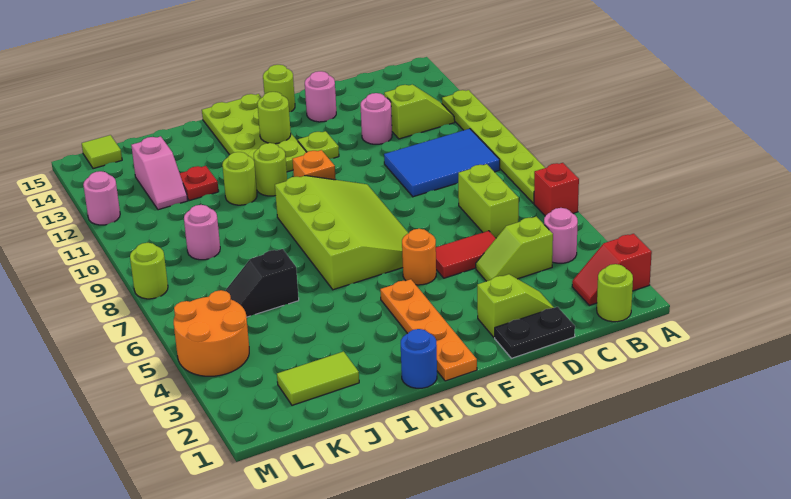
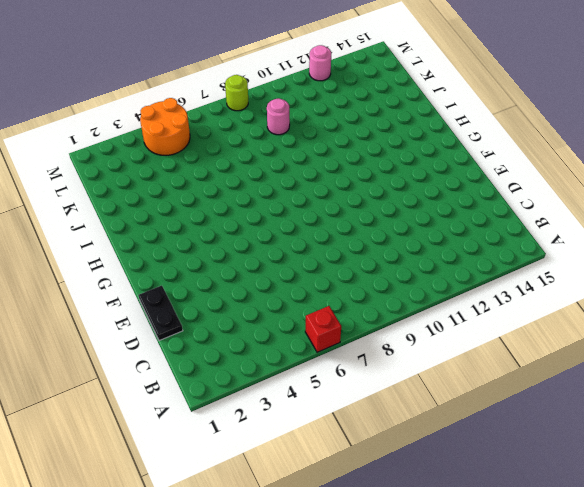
none -> red 1x2 slope [572,234,652,305]
none -> lime 1x6 plate [442,90,545,203]
none -> lime 1x1 round brick [597,264,633,322]
none -> pink 1x1 round brick [544,208,578,263]

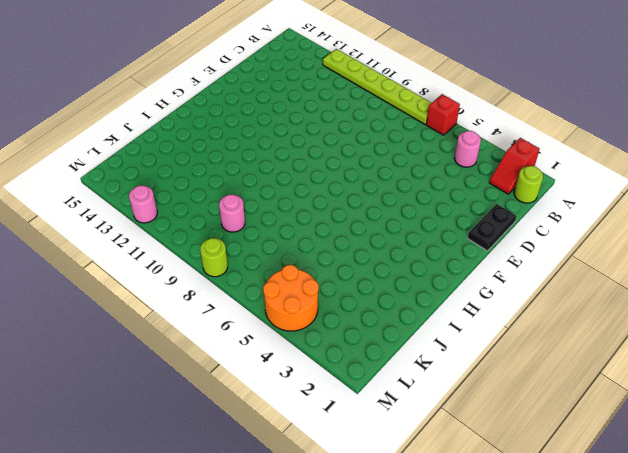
none -> blue 2x3 tile [384,129,500,197]
none -> lime 1x2 slope [384,84,455,139]
none -> lime 1x2 slope [476,216,553,281]
none -> lime 1x2 brick [458,164,519,238]

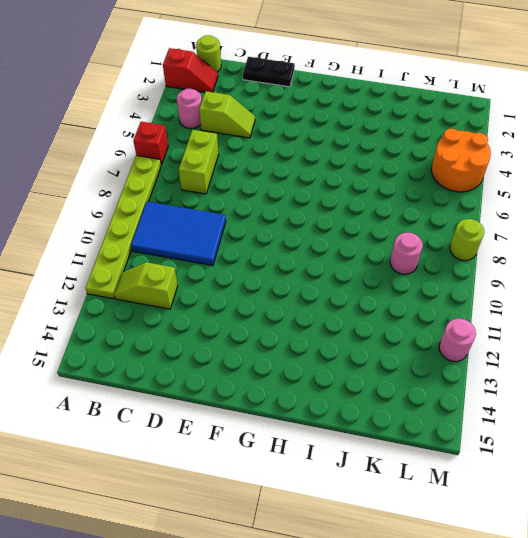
none -> lime 1x2 slope [477,274,554,337]
none -> red 1x2 tile [436,231,496,278]
none -> pink 1x1 round brick [361,93,392,144]
none -> pink 1x1 round brick [305,71,336,122]

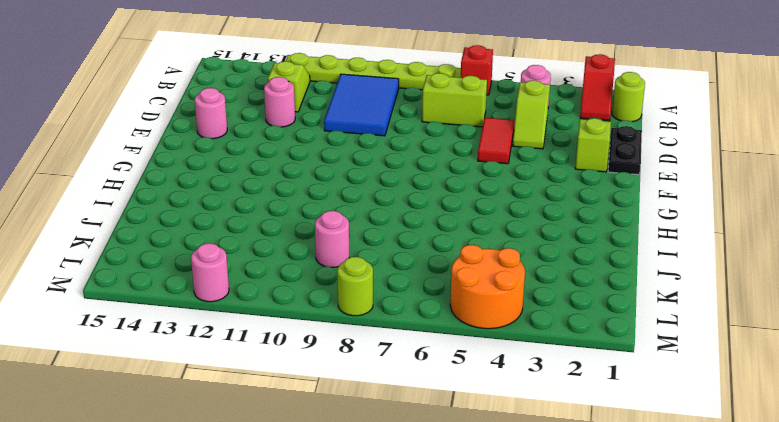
none -> orange 1x1 round brick [402,229,436,285]
none -> lime 3x4 slope [275,176,408,290]
none -> lime 1x1 plate [298,131,339,159]
none -> lime 1x1 round brick [263,65,295,112]

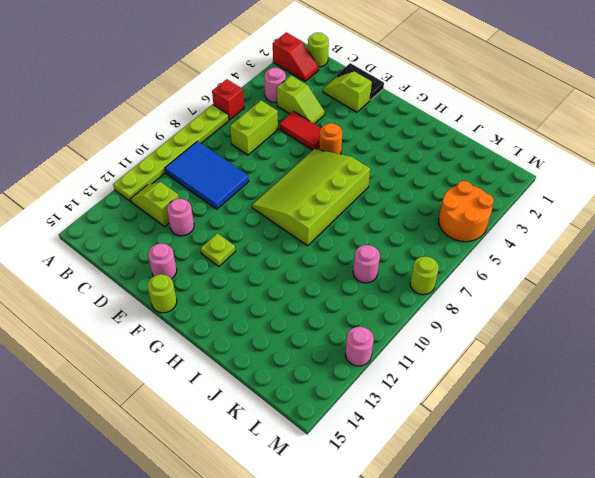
none -> orange 1x4 plate [380,279,477,381]
none -> orange 1x1 brick [292,150,336,180]
none -> lime 2x4 plate [202,94,306,172]
none -> blue 1x1 round brick [401,329,437,388]

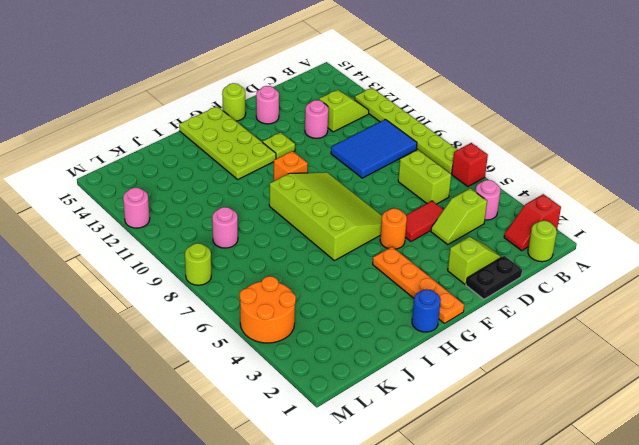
none -> lime 1x1 round brick [253,143,287,196]
none -> lime 1x1 round brick [222,152,257,205]
none -> lime 1x2 tile [277,352,359,405]
none -> black 1x2 slope [225,249,299,317]

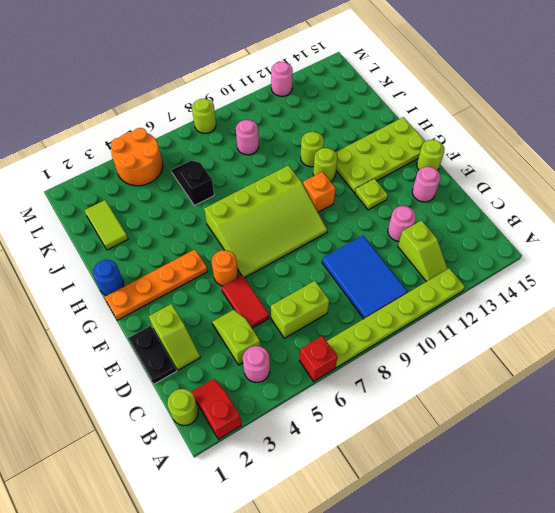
none -> red 1x1 plate [180,166,219,201]
none -> pink 1x2 slope [131,136,188,210]
none -> lime 1x1 tile [82,135,122,169]
none -> lime 1x1 round brick [257,92,291,144]

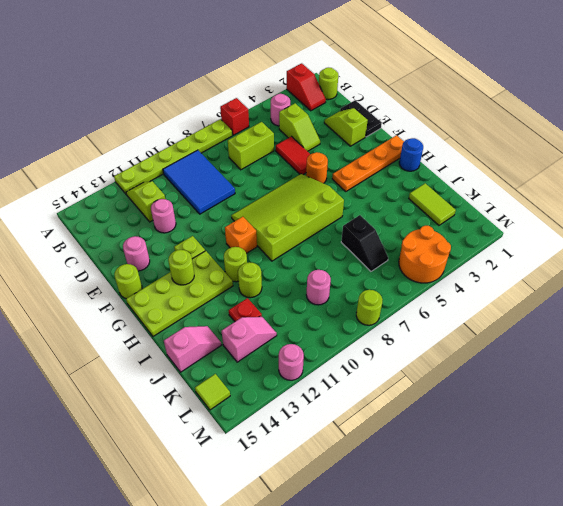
pink 1x2 slope [164,326,221,372] -> none

